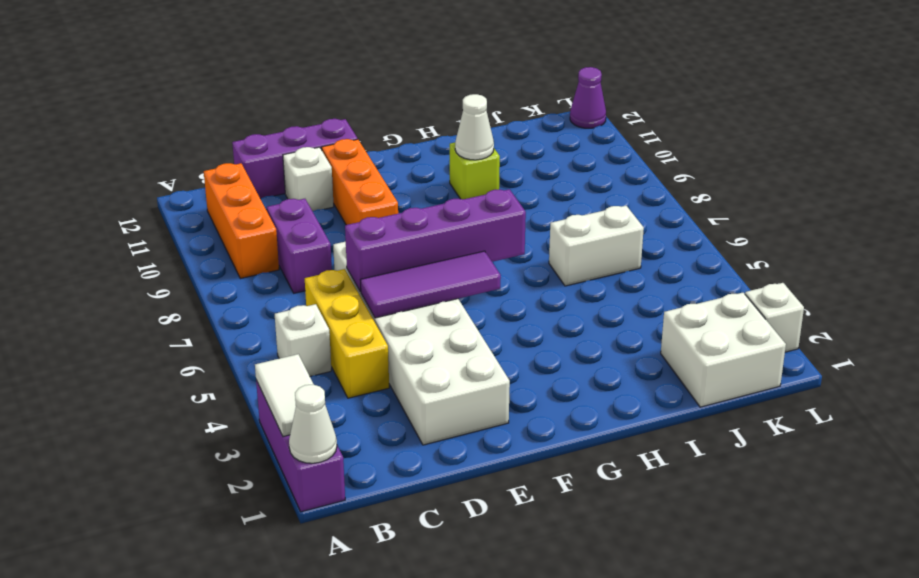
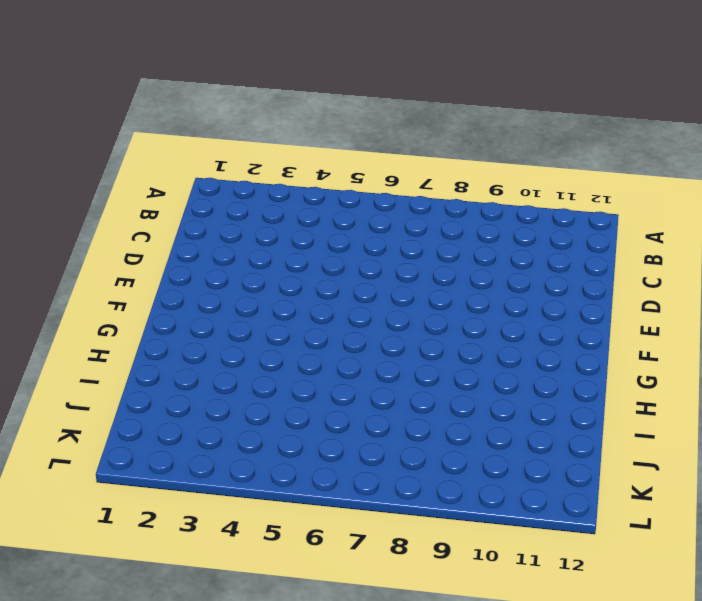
none -> purple 1x3 brick [256,380,345,512]
none -> white 1x1 brick [275,304,331,376]
none -> orange 1x3 brick [204,163,279,279]

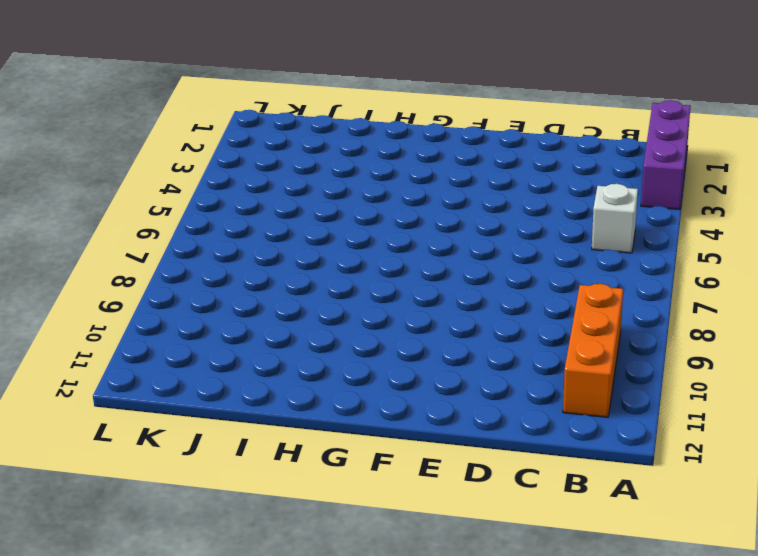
none -> yellow 1x3 brick [305,269,389,398]
none -> purple 1x2 brick [267,199,332,293]
none -> purple 1x3 brick [232,119,358,199]

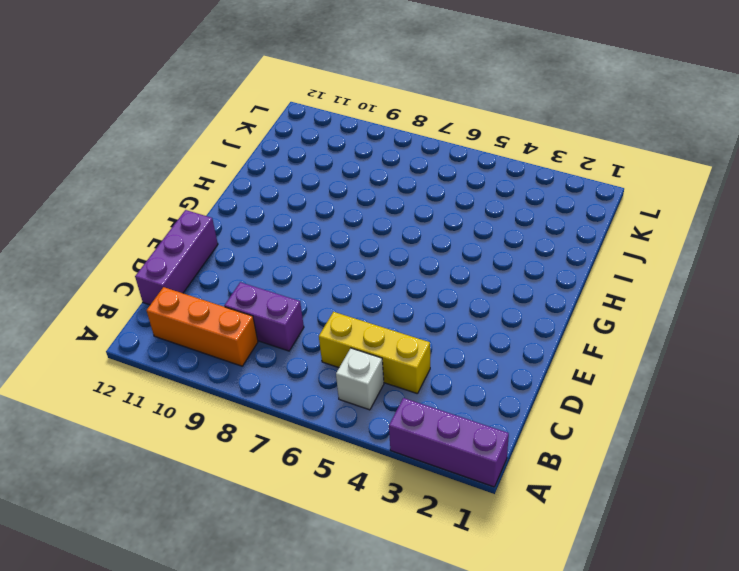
none -> white 2x6 brick [333,242,510,445]
none -> white 1x1 brick [283,147,334,211]
none -> orange 1x3 brick [322,139,398,225]

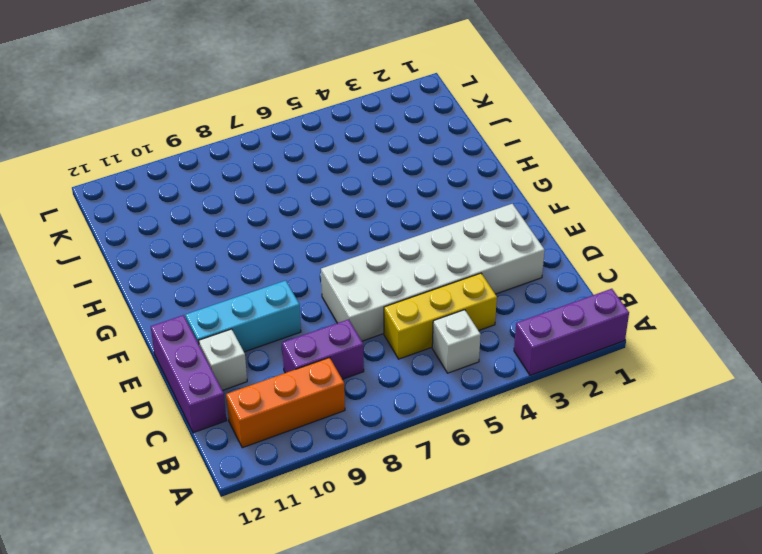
cyan 1x3 brick [185,281,301,352] -> orange 1x3 brick [322,139,398,225]
none -> lime 1x1 brick [450,143,500,199]
none -> white 1x2 brick [549,206,644,286]
none -> white 2x2 brick [661,293,786,407]

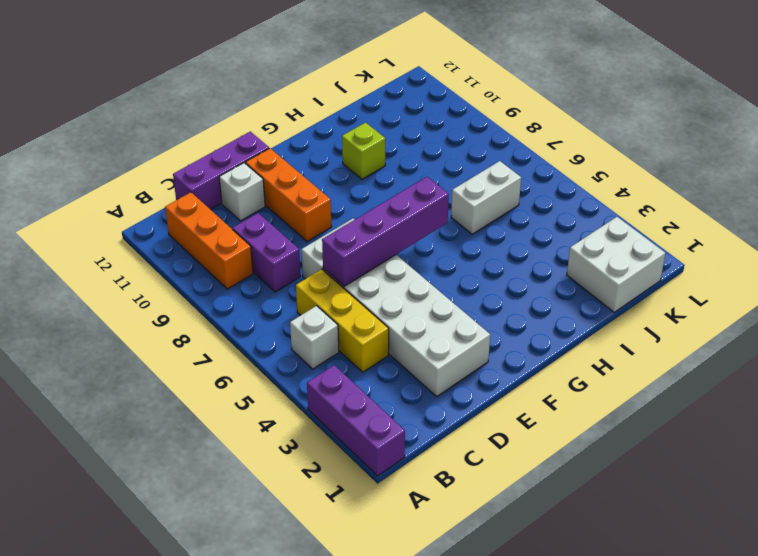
none -> white 1x1 brick [745,283,804,352]
none -> purple 1x1 cone [570,67,606,128]
none -> white 1x1 cone [289,385,337,463]

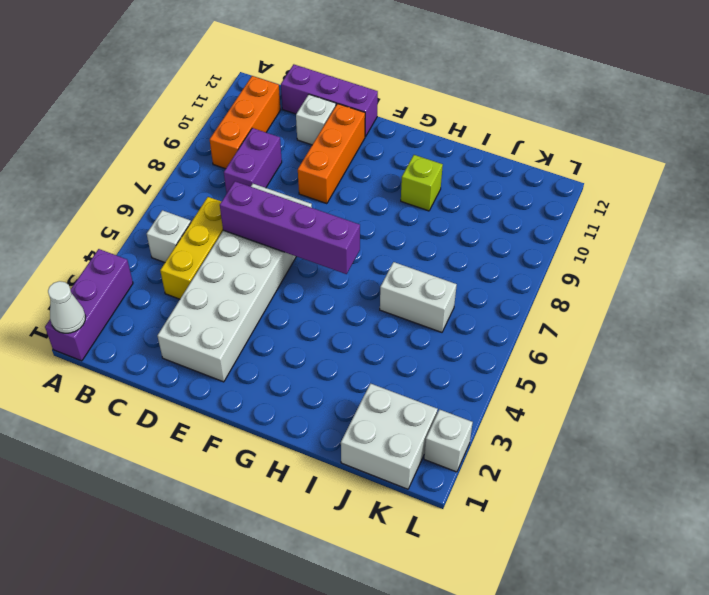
none -> purple 1x1 cone [570,67,606,128]
none -> white 1x2 tile [255,354,314,437]
none -> purple 1x3 tile [361,251,501,318]

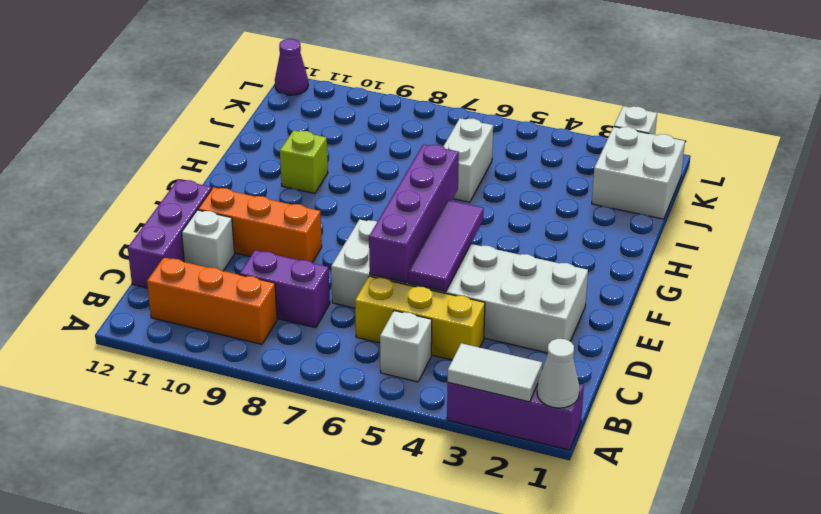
none -> white 1x1 cone [455,94,494,160]

